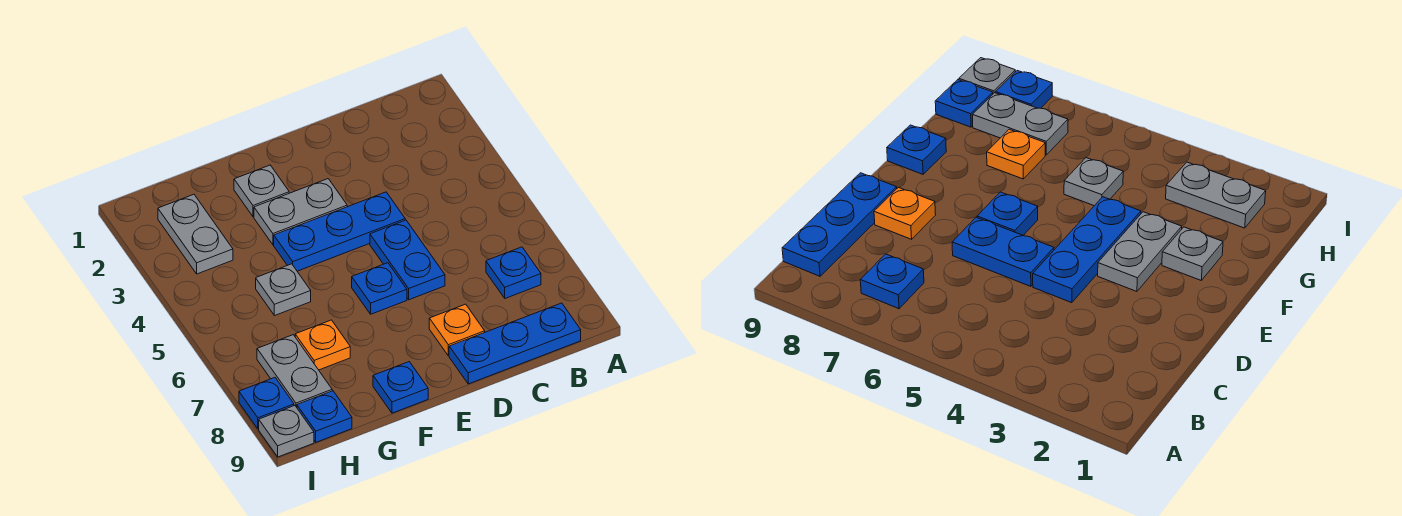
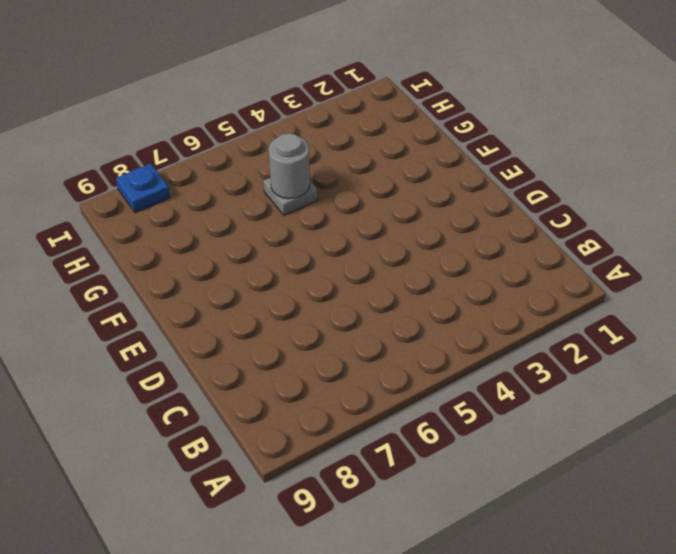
grey 1x1 round brick [269,133,310,199] -> none
none -> blue 1x1 plate [486,247,541,298]
none -> blue 1x3 plate [449,303,581,384]
none -> blue 1x3 plate [274,192,405,271]

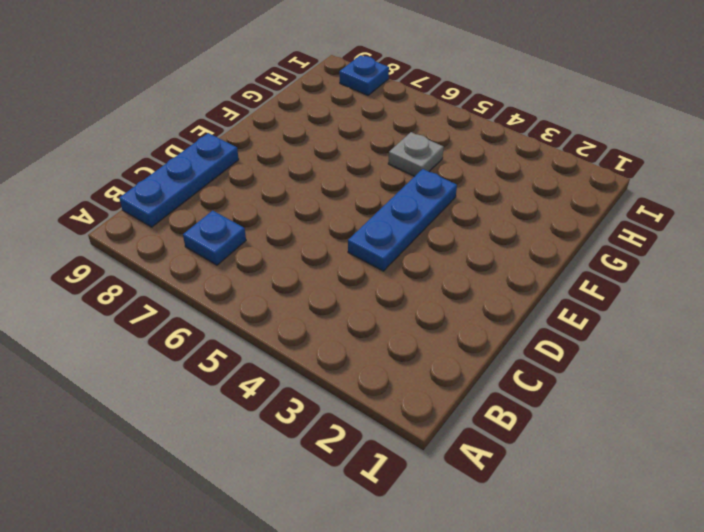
none -> blue 1x2 plate [370,220,445,300]
none -> orange 1x1 plate [429,304,485,356]
none -> grey 1x2 plate [254,179,347,245]

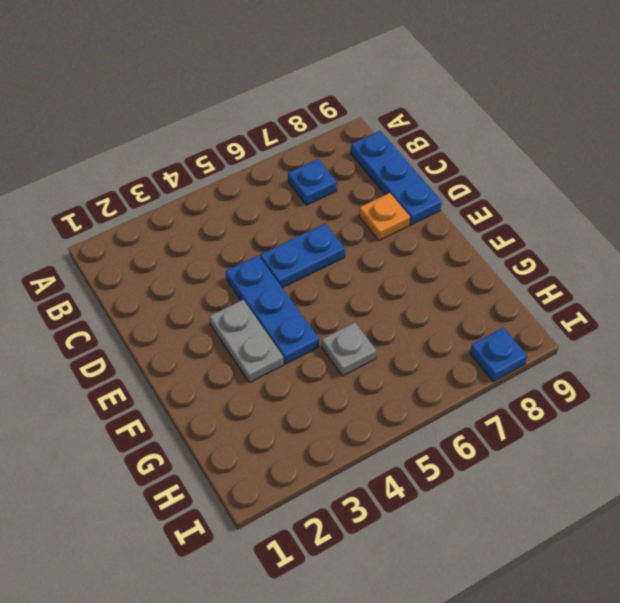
none -> blue 1x1 plate [352,263,407,314]
none -> grey 1x1 plate [234,165,289,217]
none -> blue 1x1 plate [373,362,428,413]

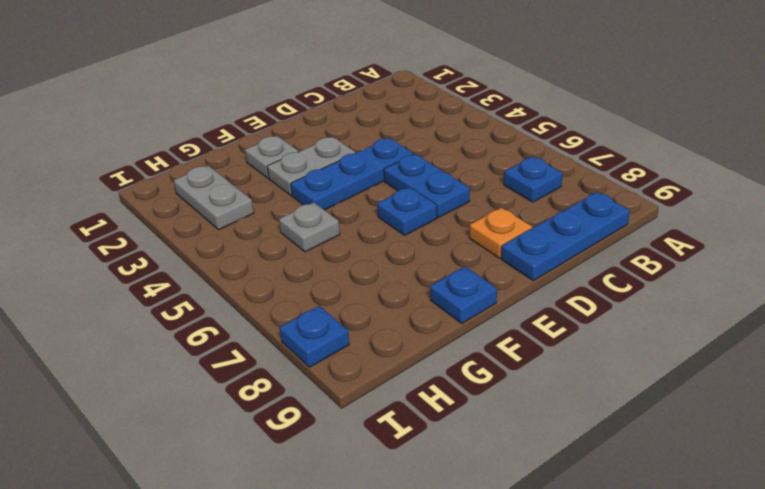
none -> orange 1x1 plate [295,320,350,370]
none -> grey 1x2 plate [257,335,332,407]
none -> blue 1x1 plate [297,391,352,442]

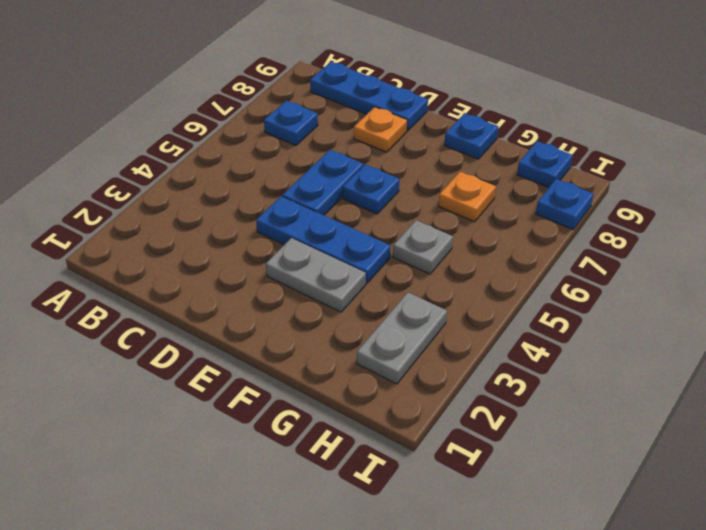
none -> grey 1x1 plate [234,165,289,217]
none -> grey 1x2 plate [257,335,332,407]
none -> grey 1x1 plate [259,406,314,457]

